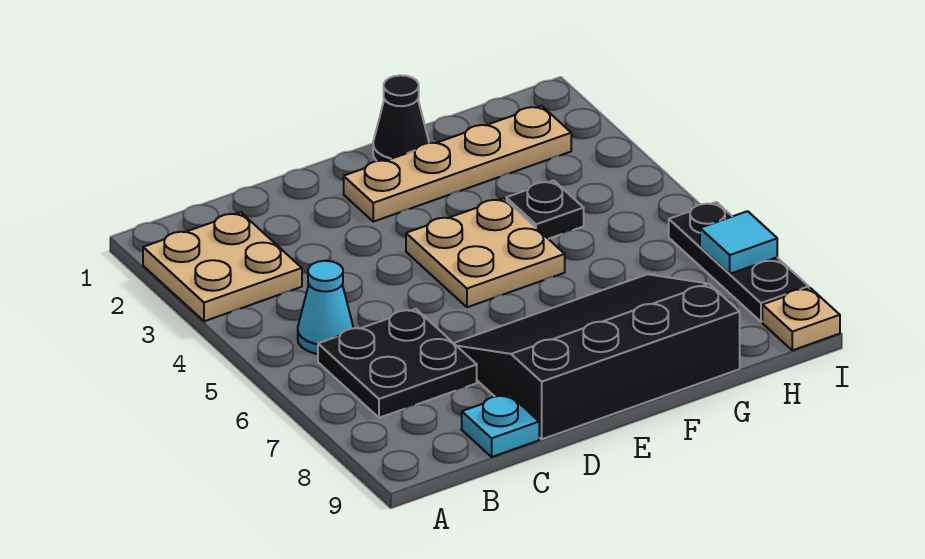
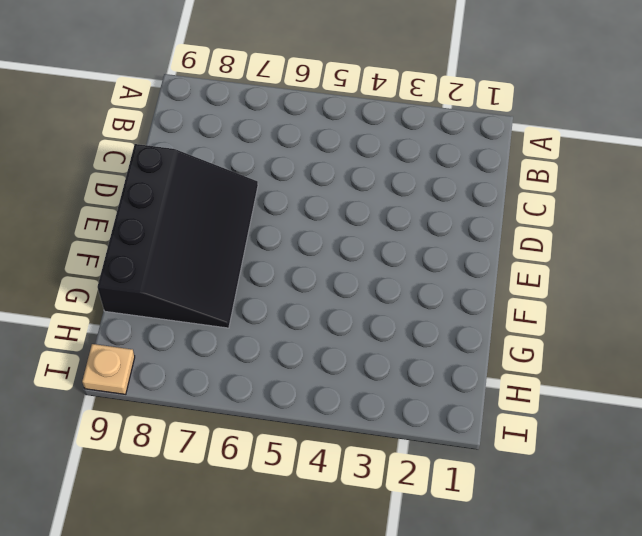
none -> tan 2x2 plate [143,212,302,321]
none -> cyan 1x1 cone [298,261,353,354]
none -> black 2x2 plate [318,309,477,418]

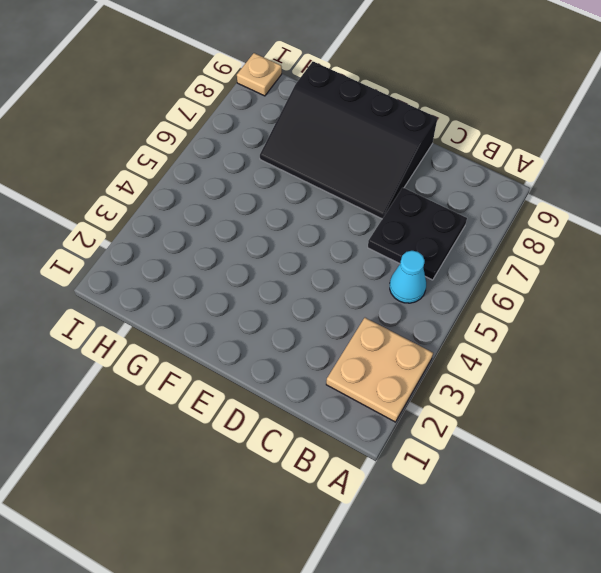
none -> cyan 1x1 plate [462,394,539,457]
none -> tan 1x4 plate [344,106,571,222]
none -> tan 2x2 plate [406,198,565,307]

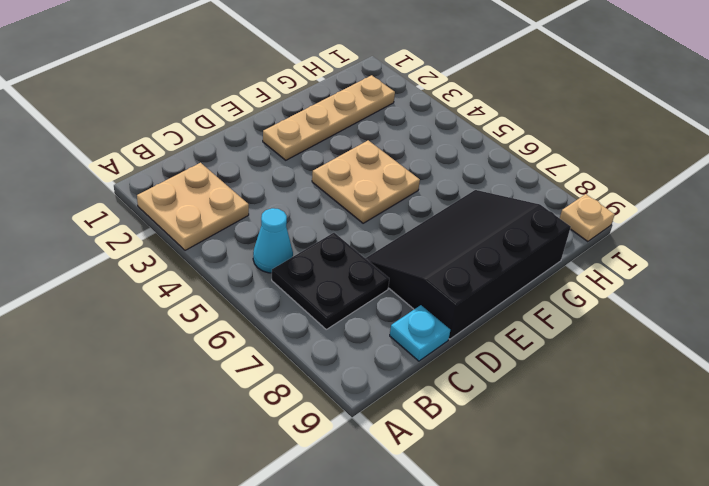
none -> black 1x1 cone [373,75,429,161]
none -> black 1x1 plate [506,181,584,239]
none -> black 1x3 plate [669,202,809,322]

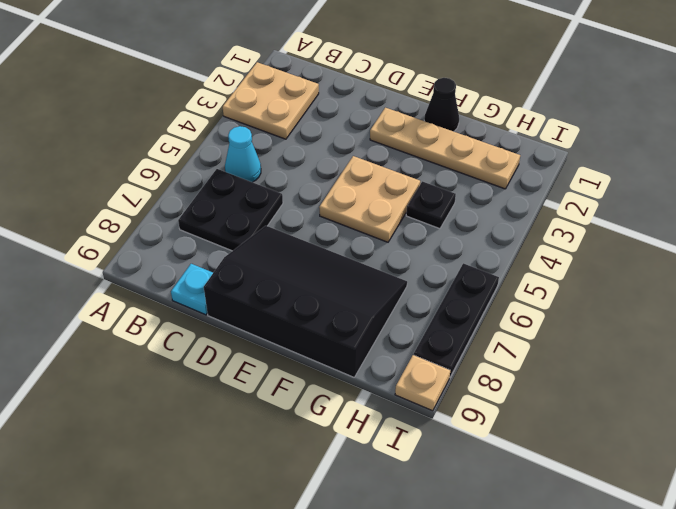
none -> cyan 1x1 tile [700,211,777,274]

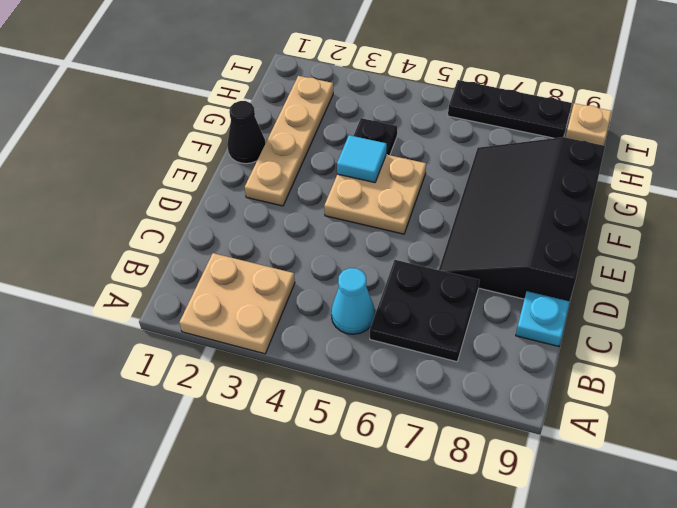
cyan 1x1 tile [337,135,387,183] -> cyan 1x1 tile moved to [700,211,777,274]

